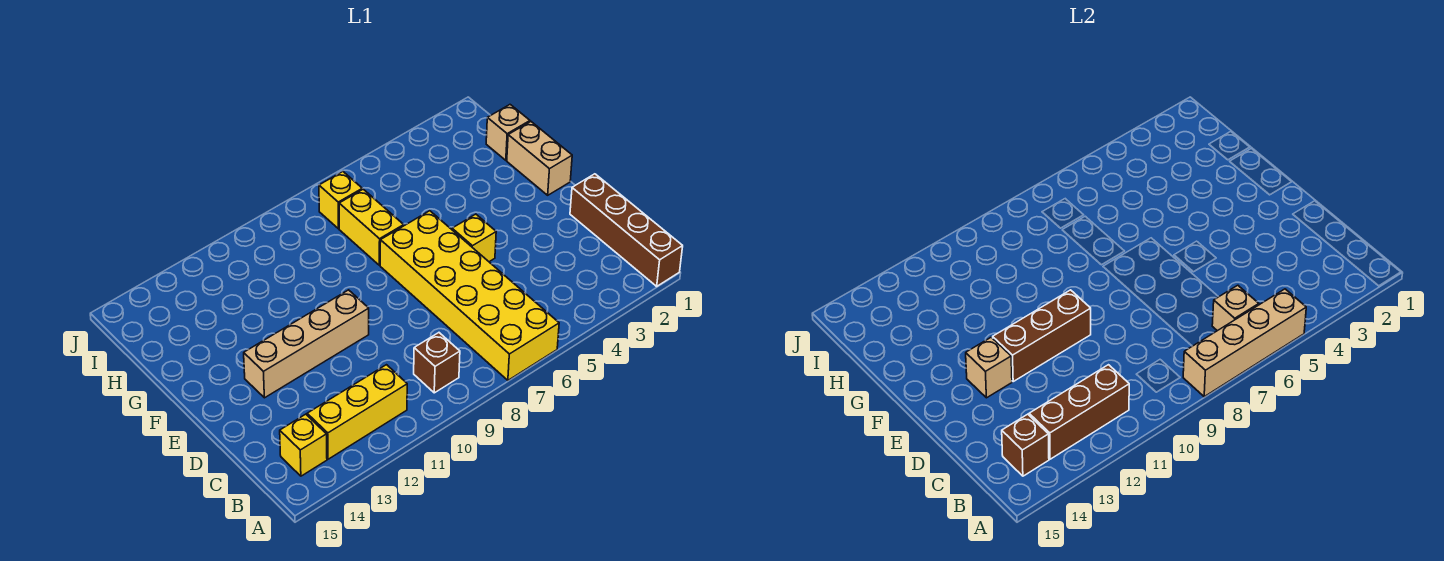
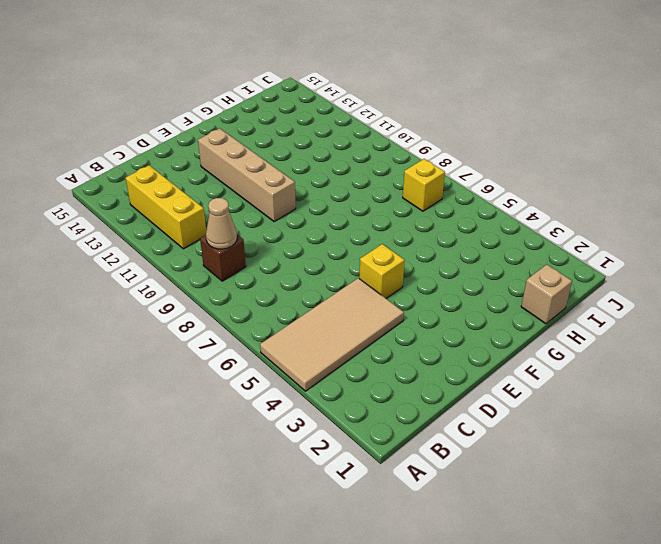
tan 2x4 tile [260,278,404,391] -> none
tan 1x1 cone [206,198,237,249] -> none
none -> brown 1x4 brick [570,174,683,286]
none -> yellow 2x6 brick [380,211,559,380]
none -> yellow 1x1 brick [280,414,327,476]

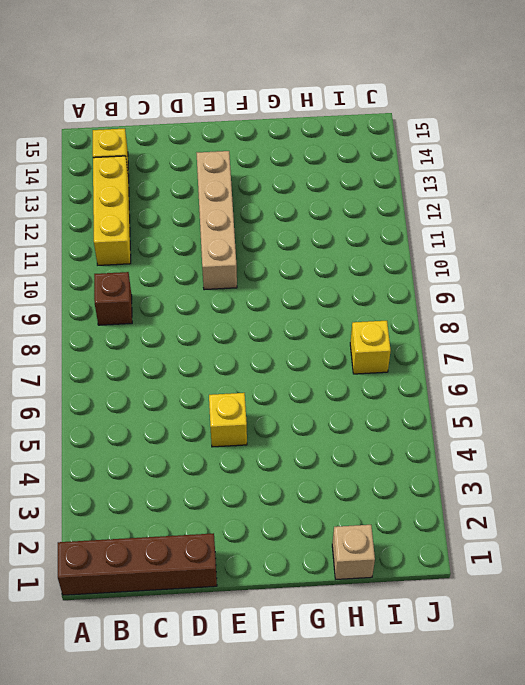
none -> yellow 2x6 brick [380,211,559,380]
none -> tan 1x2 brick [507,122,572,195]
none -> yellow 1x2 brick [339,189,404,265]

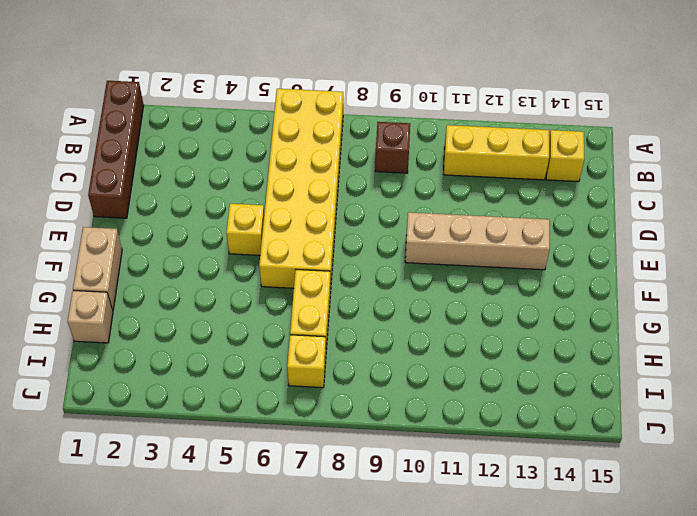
none -> tan 1x4 brick [1183,289,1306,397]
none -> tan 1x1 brick [1212,285,1259,331]
none -> brown 1x3 brick [1029,365,1129,459]

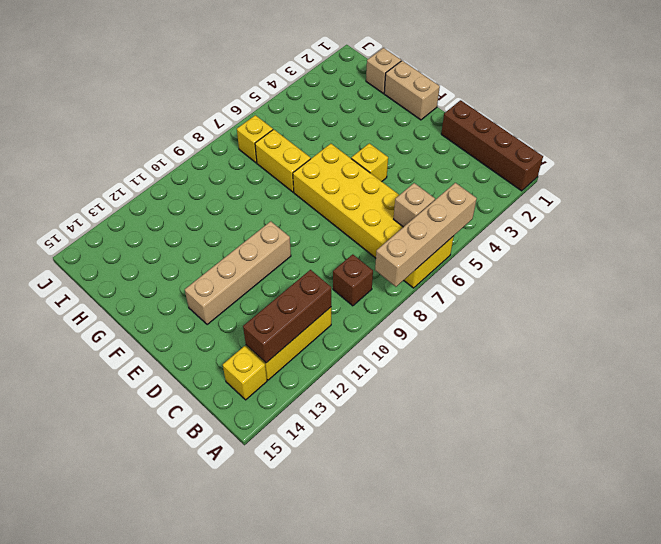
none -> brown 1x1 brick [1002,414,1049,476]
none -> brown 1x3 brick [993,290,1091,381]
none -> tan 1x1 brick [966,337,1012,398]

